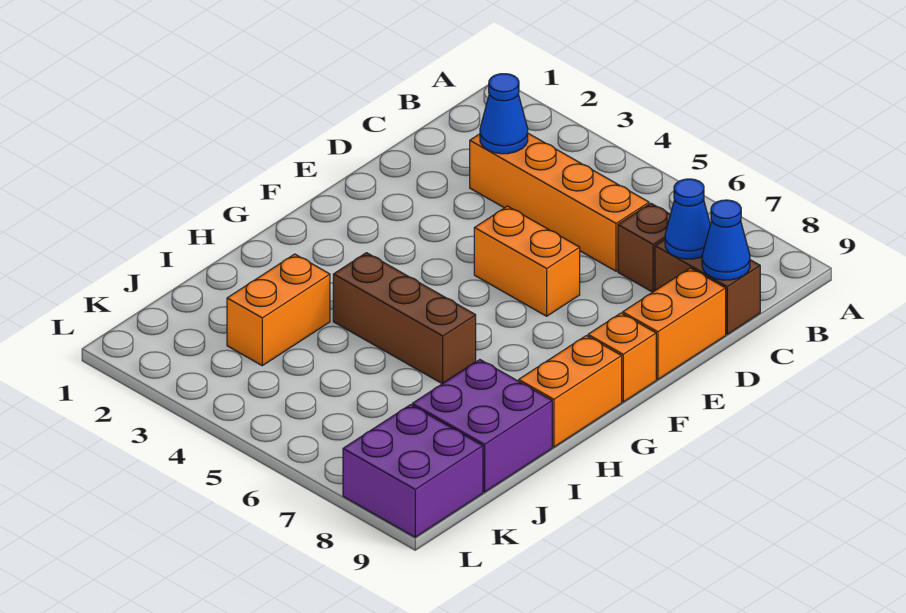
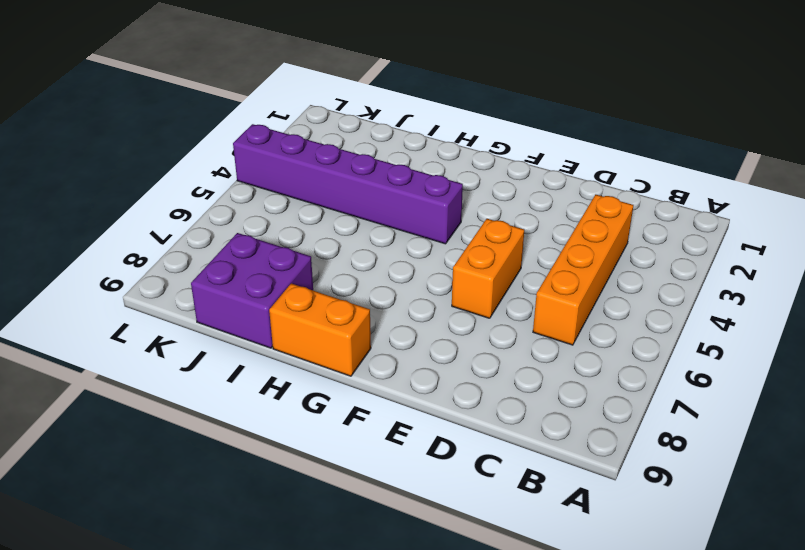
purple 1x6 brick [233,124,463,244] -> brown 1x3 brick [333,253,476,384]
none -> brown 1x1 brick [618,203,670,292]
none -> brown 1x2 brick [655,239,760,334]
none -> orange 1x2 brick [623,268,726,380]

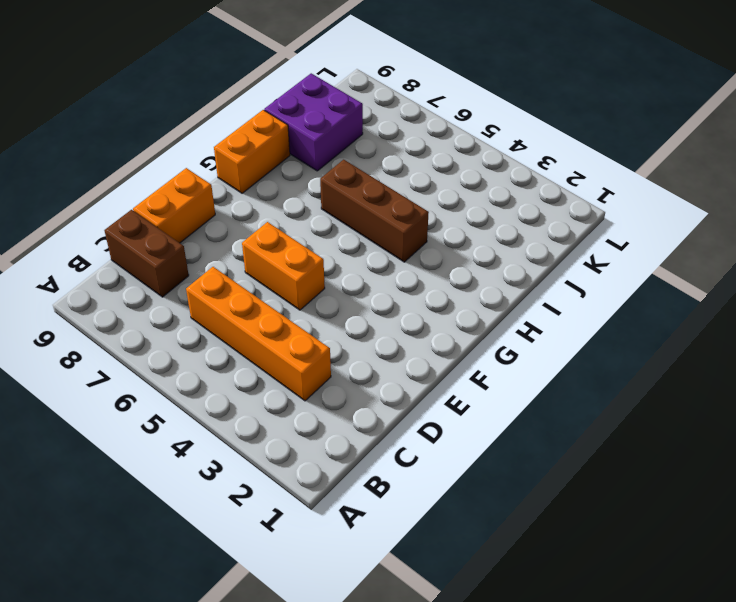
none -> brown 1x1 brick [618,203,670,292]
none -> orange 1x1 brick [588,313,656,402]
none -> orange 1x2 brick [227,254,330,366]

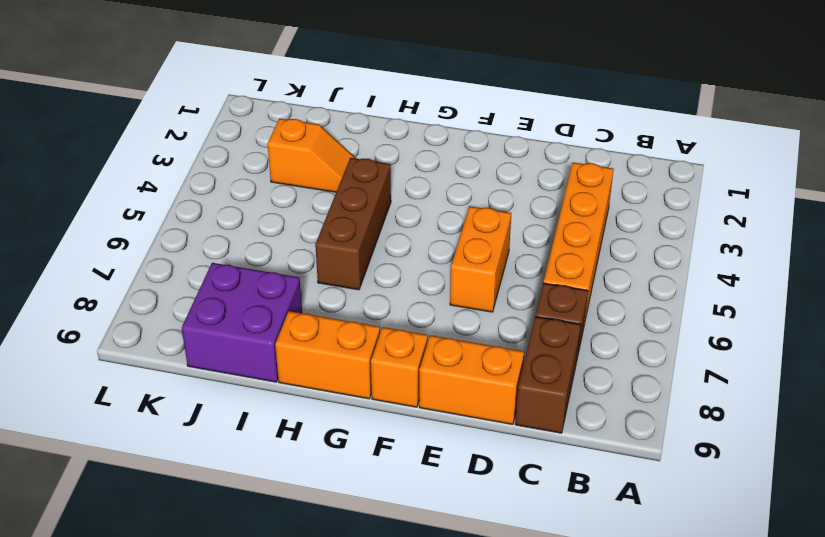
orange 1x2 slope [268,119,356,192] -> orange 1x2 brick [227,254,330,366]
none -> purple 2x2 brick [343,405,483,537]
none -> blue 1x1 cone [480,74,528,154]
none -> blue 1x1 cone [665,179,710,259]

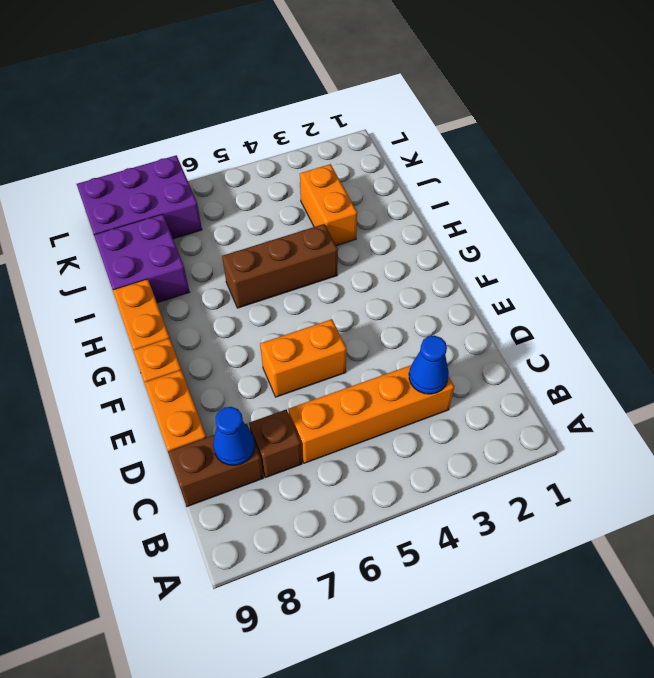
purple 2x3 brick [77,155,202,239] -> purple 2x2 brick [343,405,483,537]
none -> blue 1x1 cone [702,200,750,280]

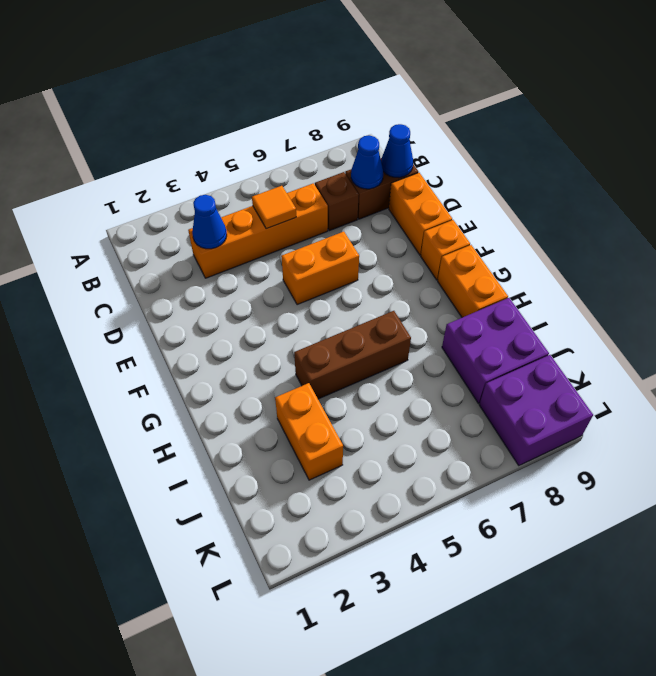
orange 1x1 tile [252,186,296,229] -> none

